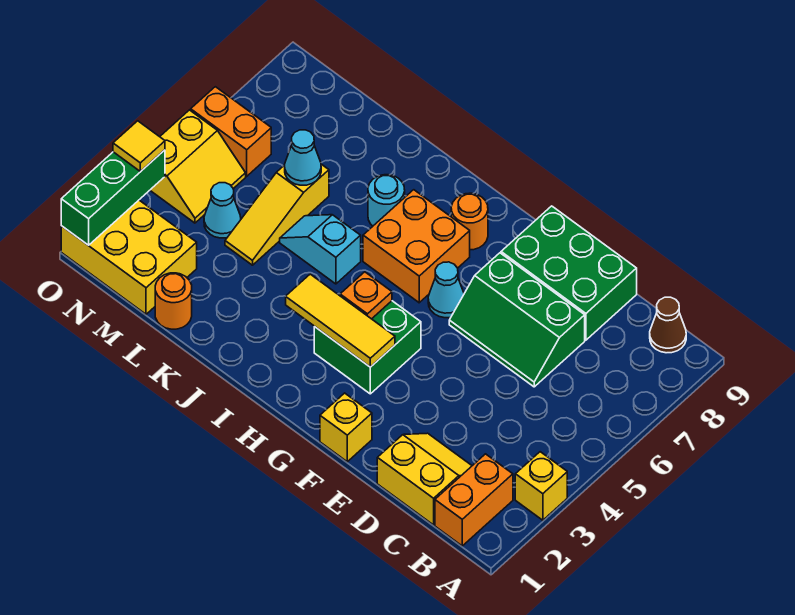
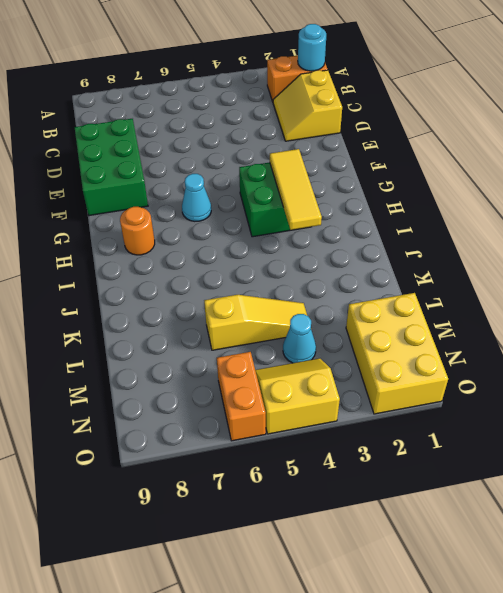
cyan 1x1 round brick [298,24,326,71] -> cyan 1x1 round brick moved to [368,175,405,226]
none -> yellow 1x1 brick [515,452,567,520]
none -> brown 1x1 cone [650,297,686,353]
none -> green 2x3 slope [449,253,585,387]

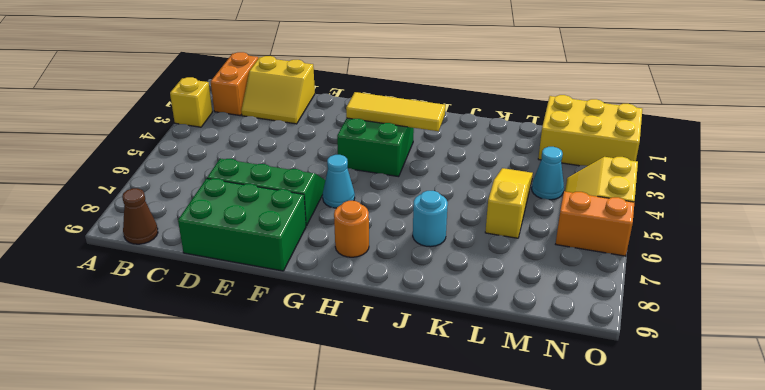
none -> yellow 1x1 brick [320,393,372,462]
none -> orange 2x2 brick [363,190,470,303]
none -> cyan 1x2 slope [280,215,361,284]

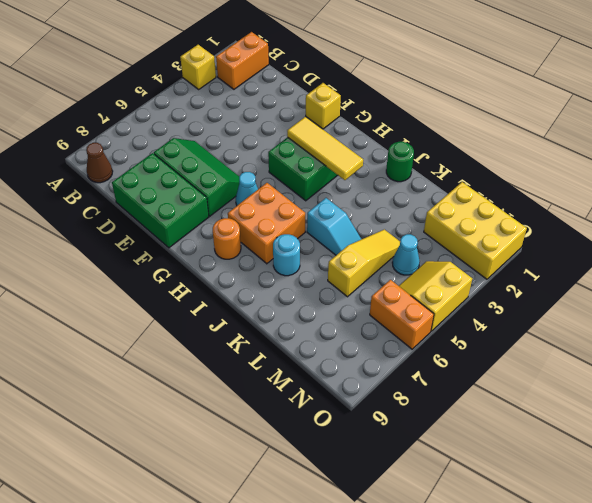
green 1x1 round brick [386,142,414,182] -> none
none -> yellow 2x2 slope [377,433,472,525]
none -> orange 1x1 round brick [155,273,192,329]
none -> orange 1x1 plate [340,272,392,319]

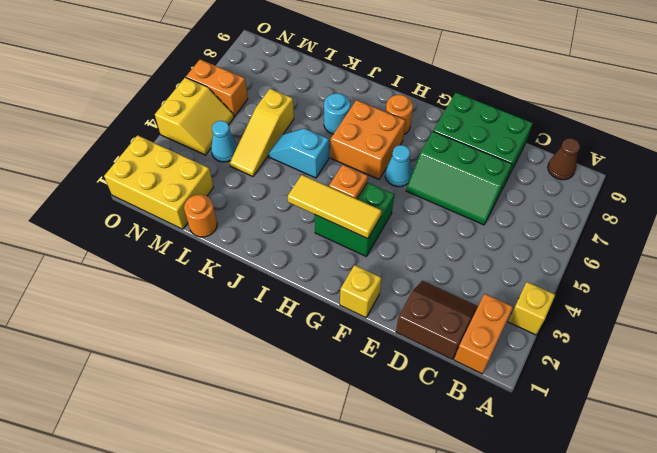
brown 2x2 slope [396,281,478,359] -> yellow 2x2 slope [377,433,472,525]
none -> cyan 1x1 cone [285,130,321,185]
none -> green 1x3 brick [61,150,165,245]
none -> yellow 1x1 tile [113,121,165,172]

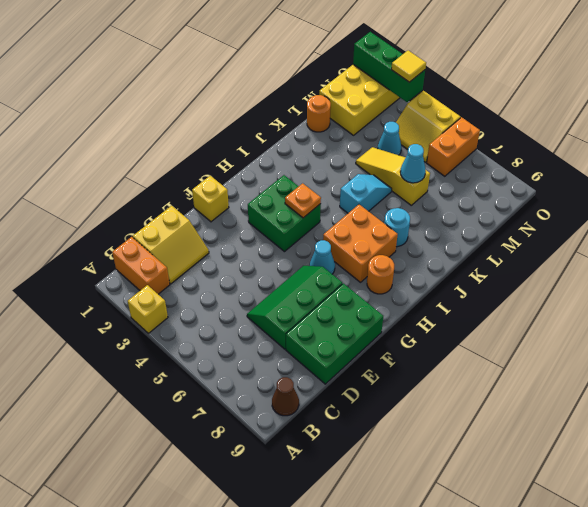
none -> yellow 1x3 tile [286,274,395,367]

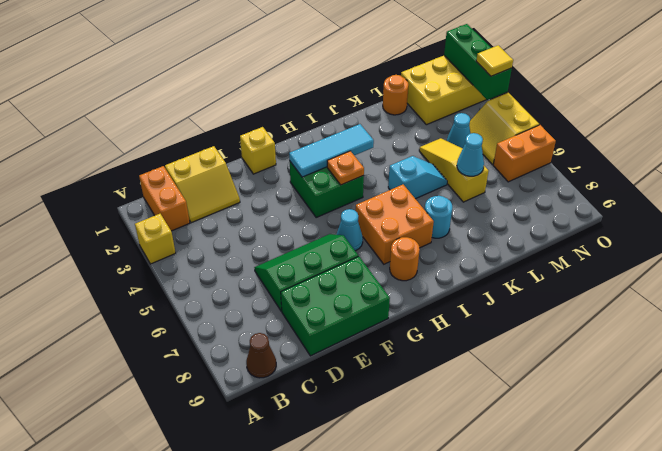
cyan 1x3 tile [289,124,374,177] -> yellow 1x3 tile [286,274,395,367]

